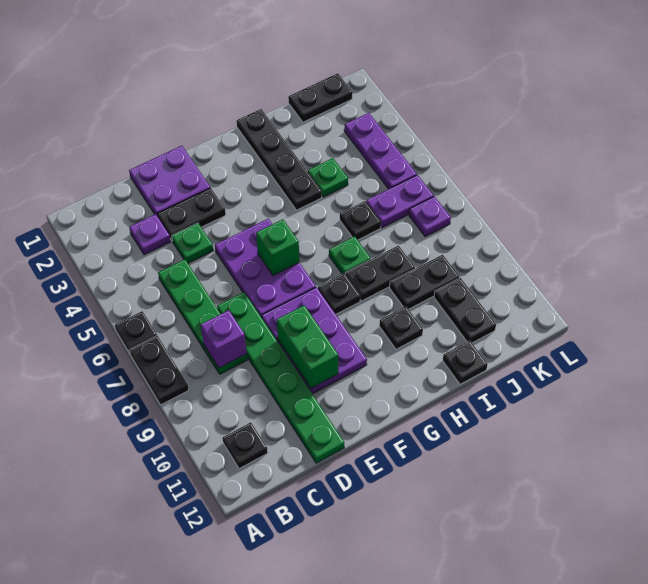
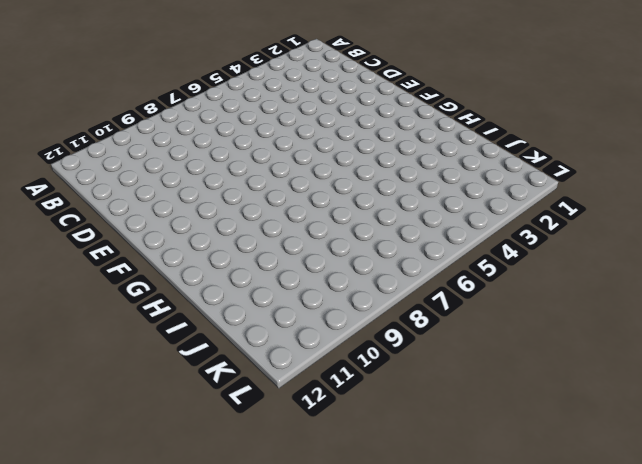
none -> black 1x1 plate [115,311,157,353]
none -> black 1x2 plate [130,336,189,405]
none -> black 1x1 plate [222,422,268,469]

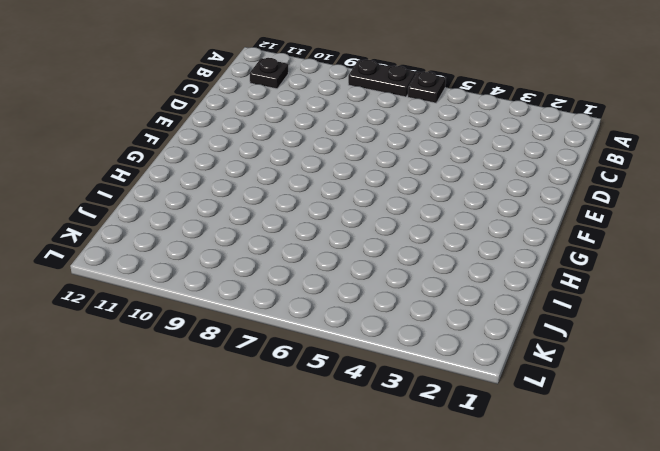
none -> purple 1x1 plate [129,214,171,255]
none -> green 1x4 plate [158,259,247,374]
none -> purple 2x2 plate [129,146,210,216]

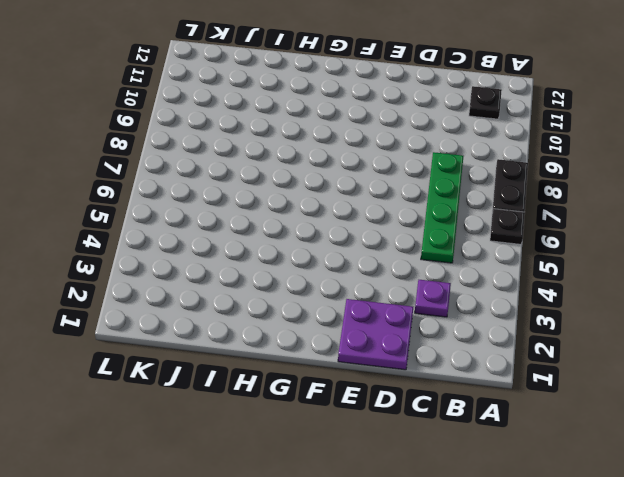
none -> black 1x2 plate [157,188,226,240]
none -> green 1x1 plate [172,223,213,263]
none -> green 1x6 plate [217,292,344,463]

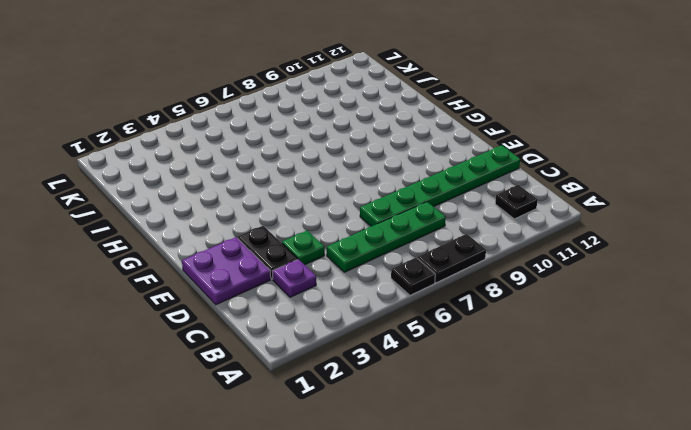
none -> purple 2x3 plate [215,219,316,318]
none -> purple 2x3 plate [262,287,367,394]
none -> black 1x1 plate [318,273,360,314]

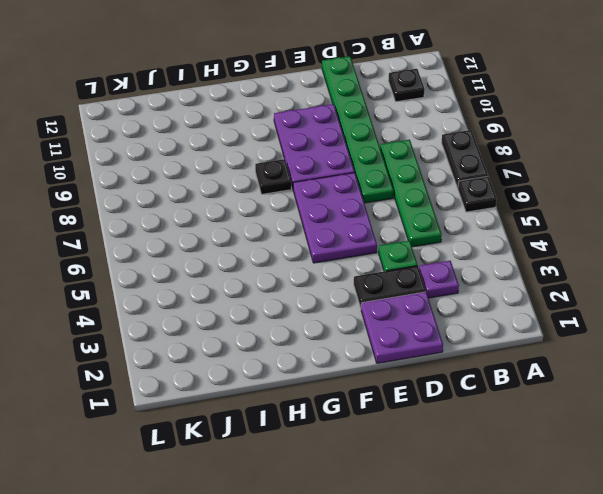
none -> black 1x4 plate [237,109,322,210]
none -> green 1x1 plate [329,236,371,275]
none -> black 1x2 plate [346,246,415,301]

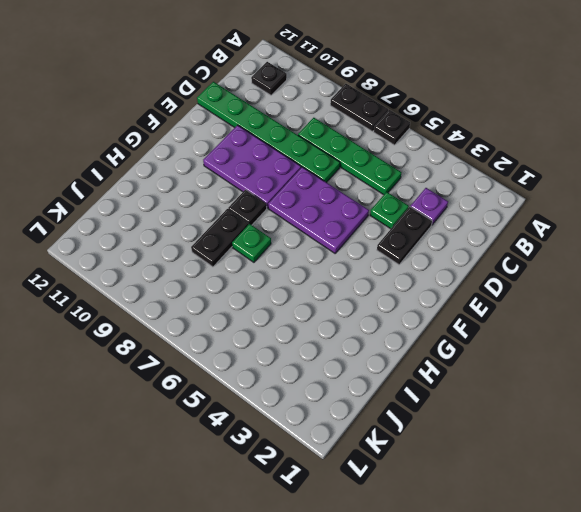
none -> purple 2x2 plate [129,146,210,216]
none -> black 1x4 plate [237,109,322,210]
none -> black 1x1 plate [379,306,423,349]

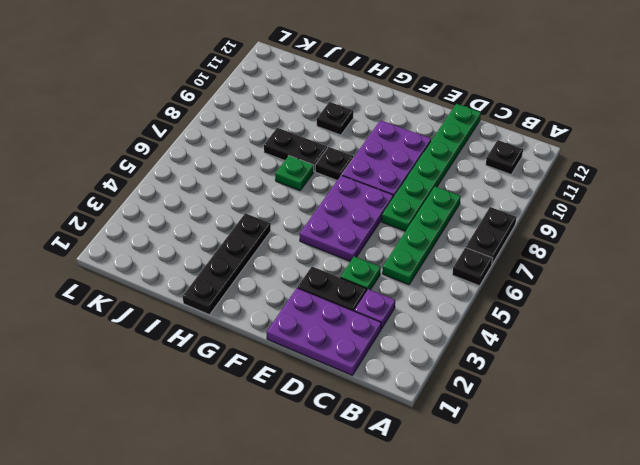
purple 2x3 plate [267,288,381,375] -> purple 2x2 plate [129,146,210,216]
none -> green 1x1 plate [308,158,348,197]
none -> black 1x1 plate [340,201,381,240]
none -> black 1x2 plate [390,255,460,309]

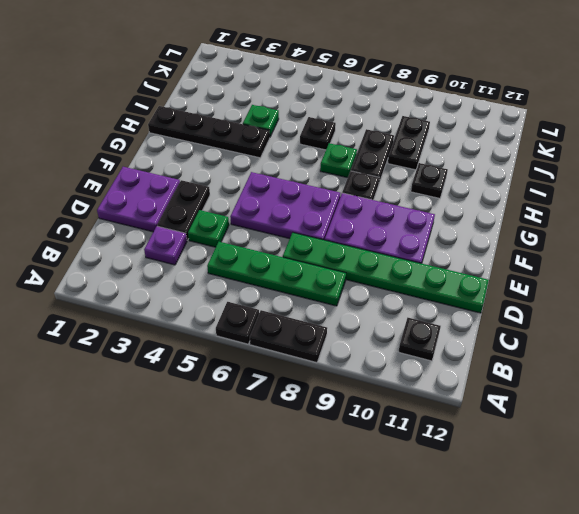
none -> black 1x1 plate [443,340,488,384]
none -> black 1x2 plate [288,73,353,122]
none -> purple 1x2 plate [366,175,434,228]

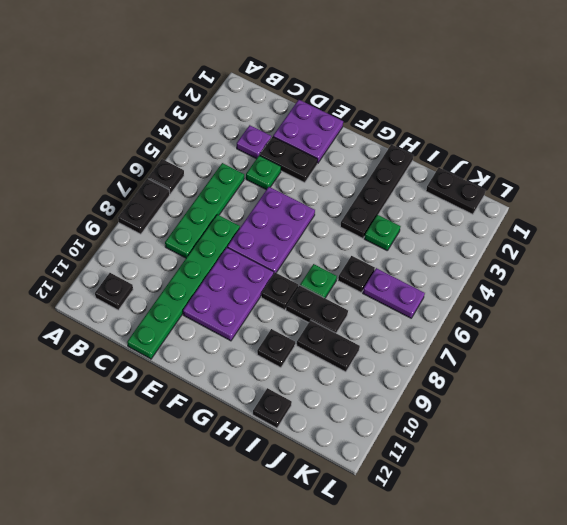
none -> black 1x2 plate [434,278,496,343]
none -> purple 1x3 plate [344,113,417,189]
none -> purple 1x1 plate [409,196,451,237]

